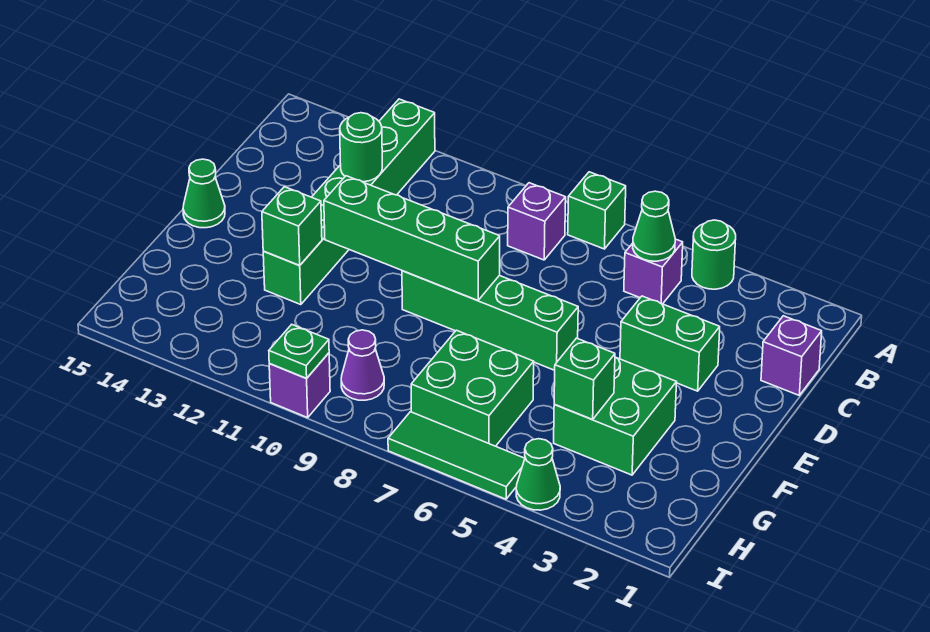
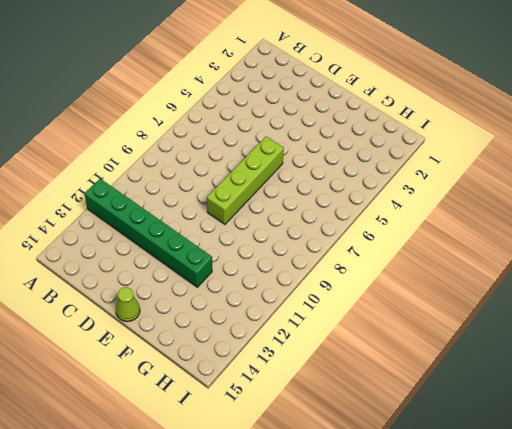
lime 1x4 brick [207,136,284,224] -> green 1x4 brick [402,271,578,370]
lime 1x1 cone [116,287,140,322] -> green 1x1 cone [183,159,225,228]
none -> green 1x1 round brick [692,220,736,289]
none -> green 1x1 brick [568,172,626,249]
none -> purple 1x1 brick [624,239,683,304]

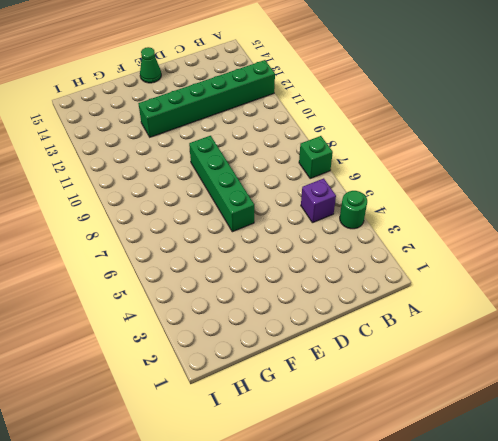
none -> purple 1x1 brick [508,183,566,260]
none -> purple 1x1 brick [761,316,822,395]
none -> green 1x2 brick [620,296,720,391]

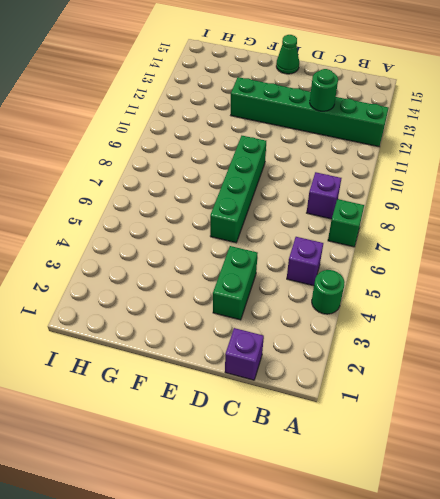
none -> green 2x2 brick [554,357,677,475]
none -> green 2x2 brick [411,330,534,446]
none -> purple 1x1 cone [341,330,384,400]

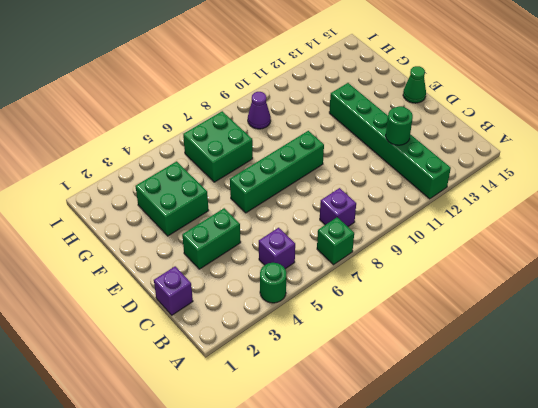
none -> green 1x1 cone [516,439,560,510]
none -> green 1x3 tile [388,412,525,499]
none -> purple 1x1 brick [269,353,330,418]

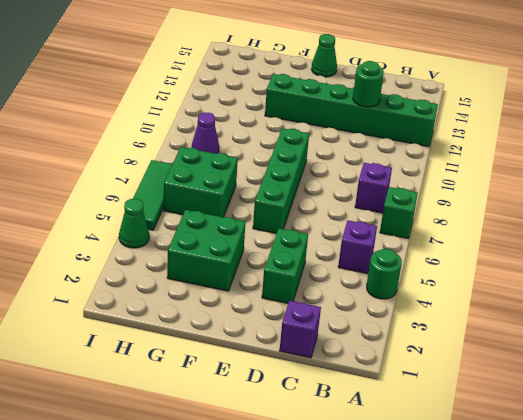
none -> purple 1x1 brick [269,353,330,418]
none -> green 1x1 cone [633,191,675,261]
none -> green 1x4 brick [324,176,500,301]

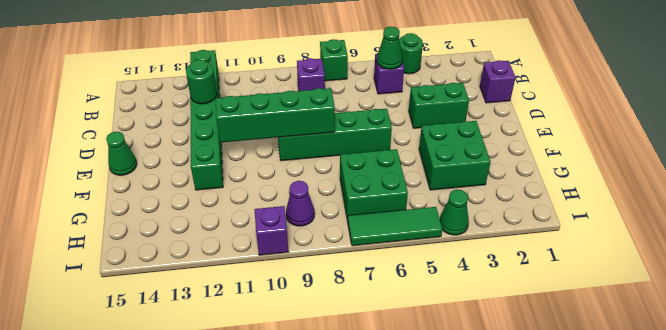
none -> green 1x1 brick [262,187,322,265]
none -> green 1x1 brick [554,338,615,419]
none -> green 1x1 plate [269,324,329,378]

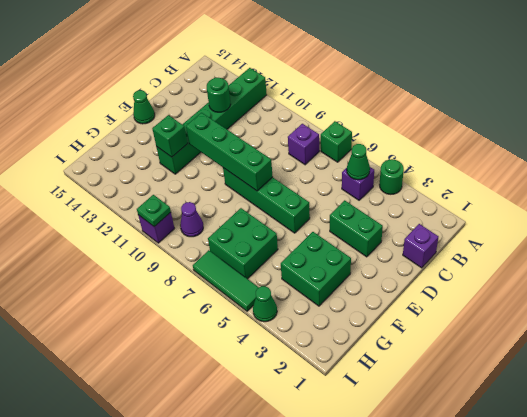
none -> green 1x1 brick [554,338,615,419]

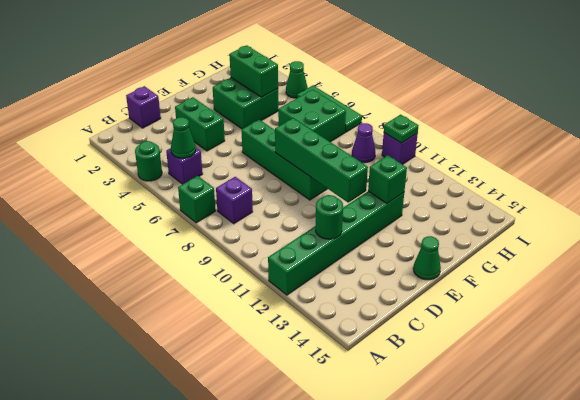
green 1x2 brick [230,45,278,97] -> green 1x1 brick [554,338,615,419]

